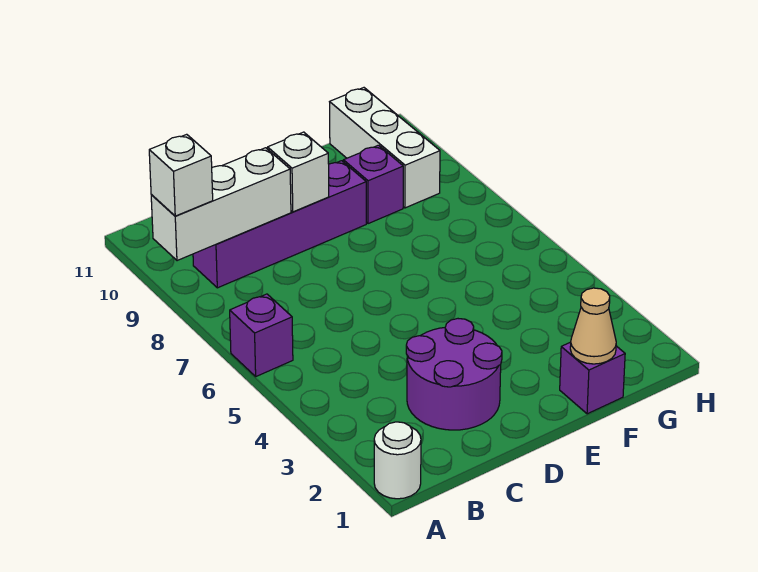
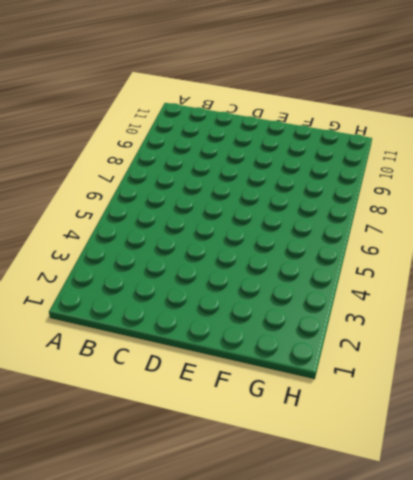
none -> white 1x1 round brick [374,422,421,499]
none -> purple 1x1 brick [230,294,293,376]

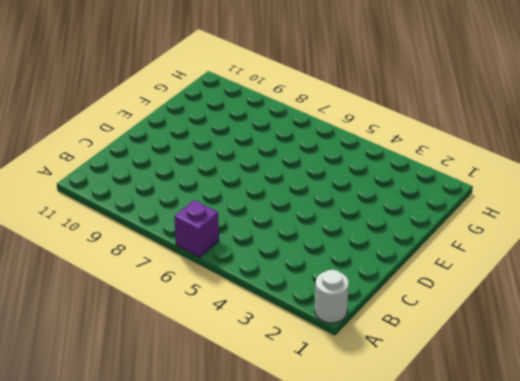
none -> purple 1x4 brick [193,161,366,288]
none -> purple 2x2 round brick [406,319,502,430]

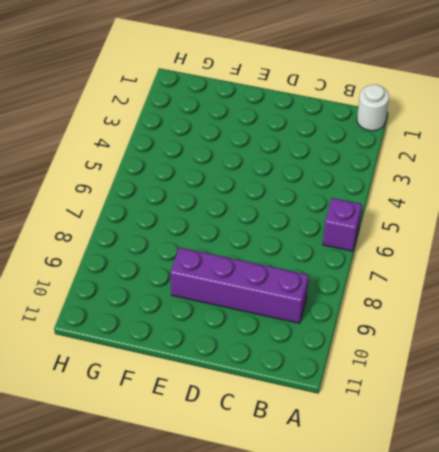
none -> purple 2x2 round brick [406,319,502,430]
none -> purple 1x1 brick [560,342,625,414]

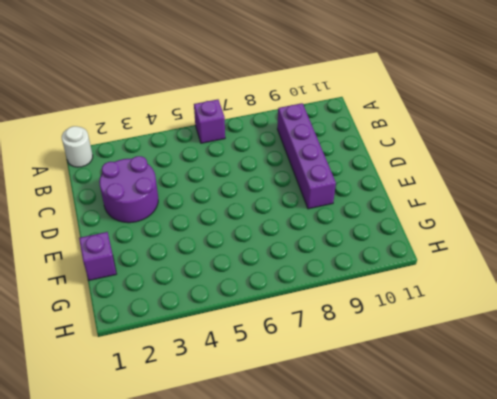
none -> purple 1x1 brick [343,145,403,224]
none -> white 1x3 brick [330,88,440,208]

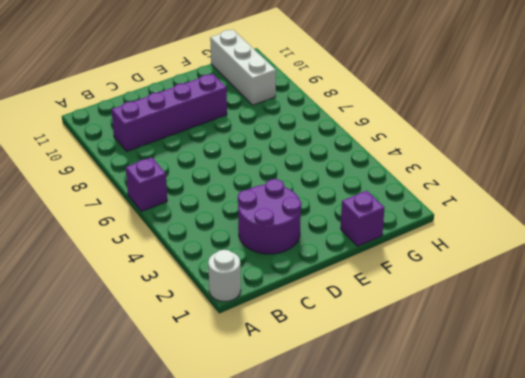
none -> purple 1x1 brick [343,145,403,224]
none -> white 1x3 brick [151,148,291,261]

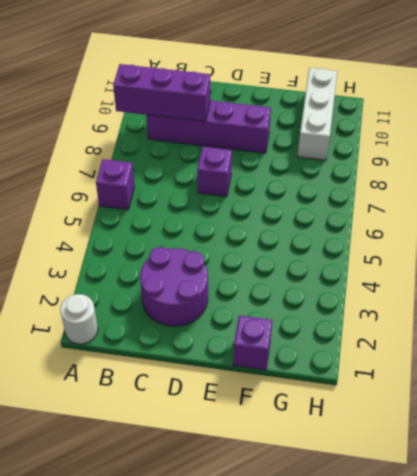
purple 1x3 brick [113,64,210,122] -> white 1x3 brick [151,148,291,261]
purple 1x1 brick [197,146,232,197] -> purple 1x1 brick moved to [343,145,403,224]
none -> white 1x1 brick [268,132,329,212]
none -> tan 1x1 cone [570,288,616,364]

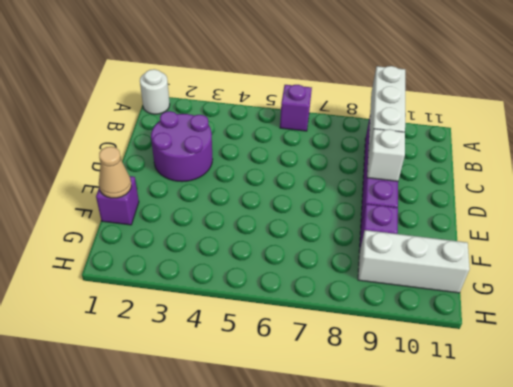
none -> white 1x1 brick [149,134,213,216]

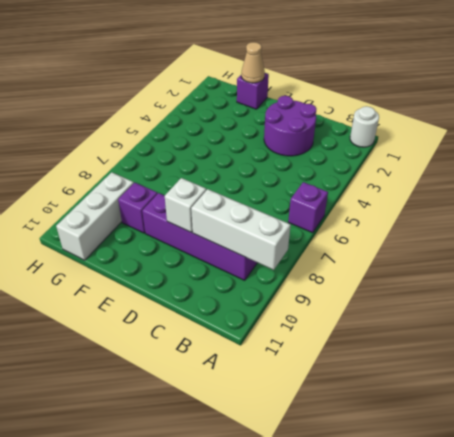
none -> white 1x1 brick [149,134,213,216]

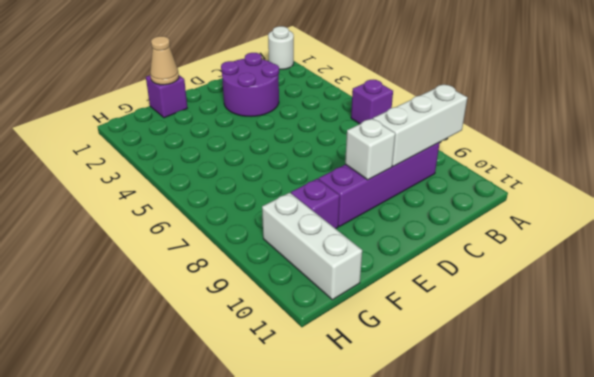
none -> white 1x1 brick [149,134,213,216]

